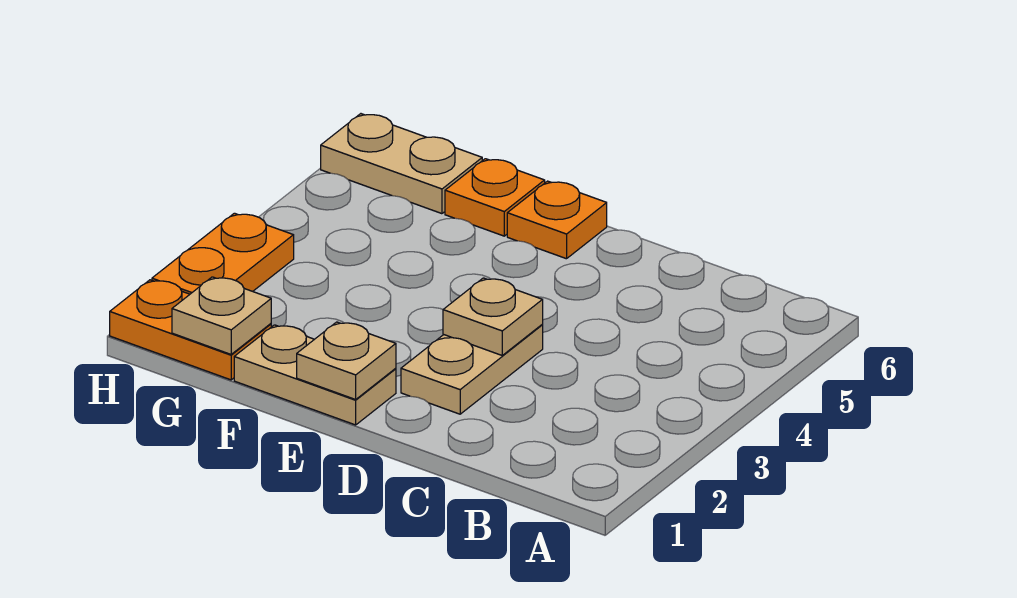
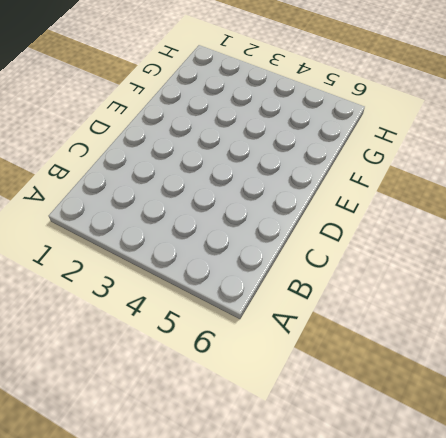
none -> tan 1x2 plate [401,325,543,414]
none -> tan 1x2 plate [234,325,396,425]

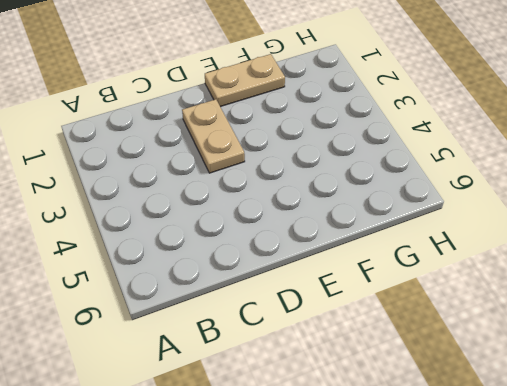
none -> orange 1x1 plate [507,181,607,259]
none -> orange 1x1 plate [445,159,545,236]

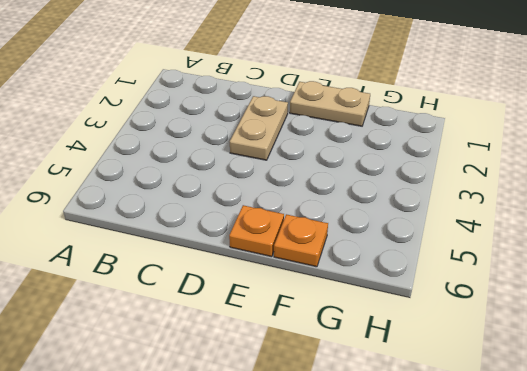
none -> orange 1x2 plate [110,280,271,380]
none -> tan 1x2 plate [321,114,482,214]

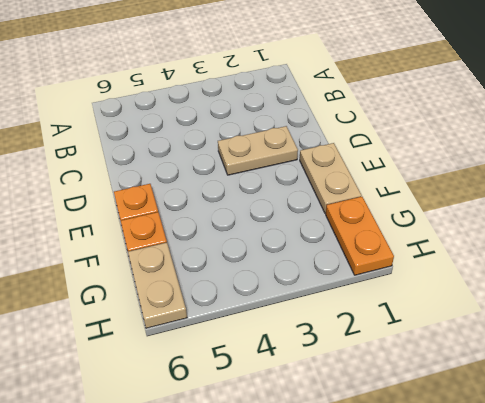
none -> orange 1x2 plate [152,213,294,294]
none -> tan 1x1 plate [443,278,543,355]

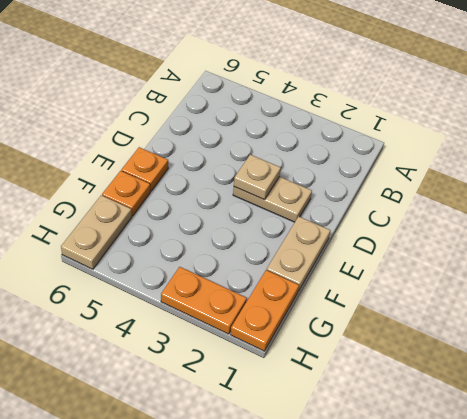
none -> tan 1x1 plate [297,322,396,399]
none -> tan 1x1 plate [172,277,271,354]

